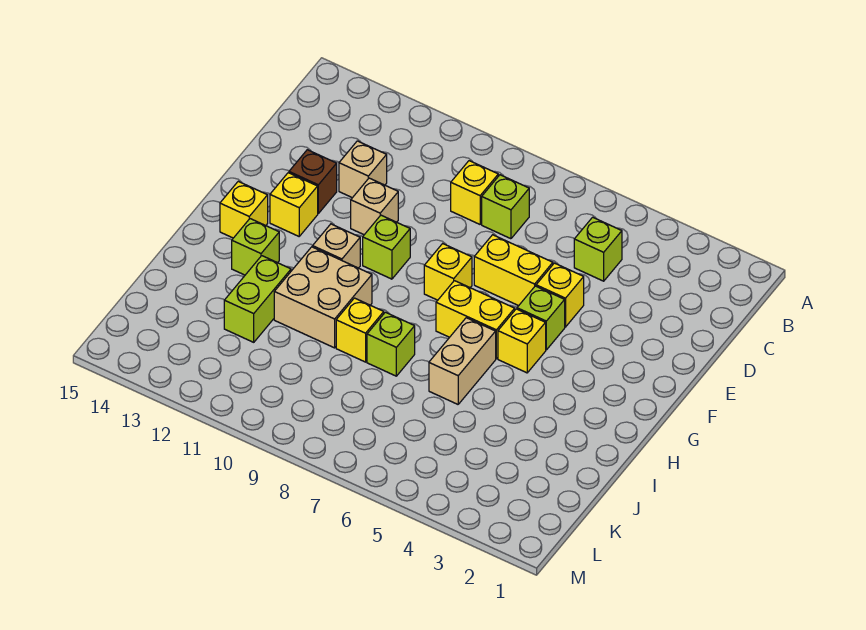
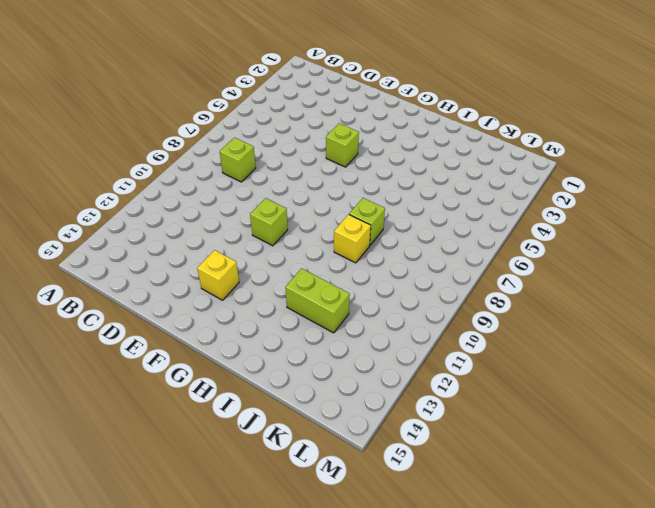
none -> lime 1x1 brick [574,217,622,281]
none -> yellow 1x1 brick [451,161,498,224]
none -> tan 1x1 brick [339,141,387,198]

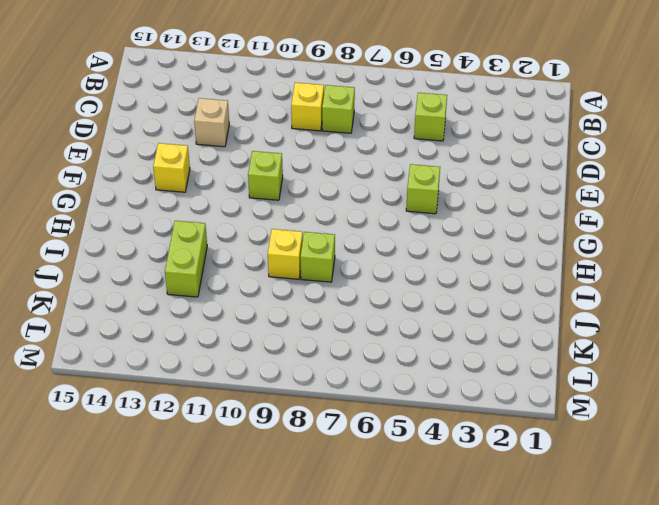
none -> yellow 1x1 brick [536,263,584,327]
none -> yellow 1x2 brick [474,235,553,306]
none -> tan 1x1 brick [351,178,398,235]

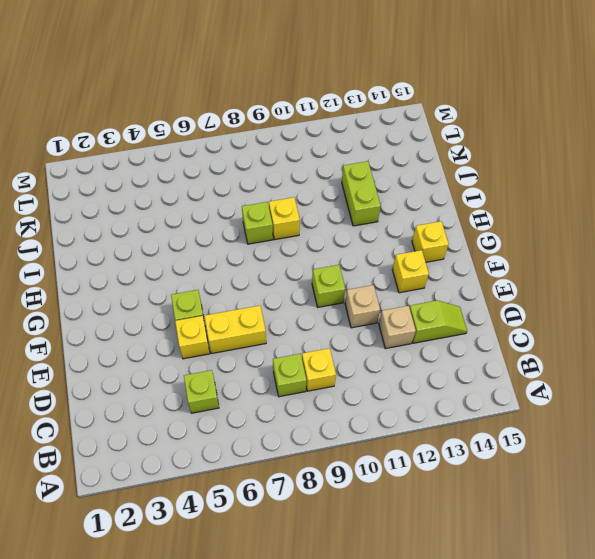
lime 1x2 slope [409,300,467,343] -> none
none -> brown 1x1 brick [289,150,337,213]
none -> yellow 1x1 brick [424,244,472,300]
none -> yellow 1x1 brick [498,309,546,373]

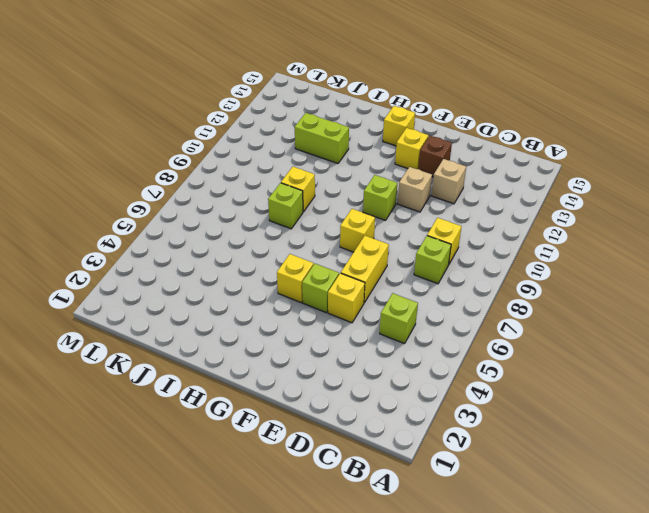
none -> yellow 1x2 brick [436,281,515,359]
none -> tan 1x1 brick [313,224,360,268]
none -> tan 1x2 brick [429,318,496,404]

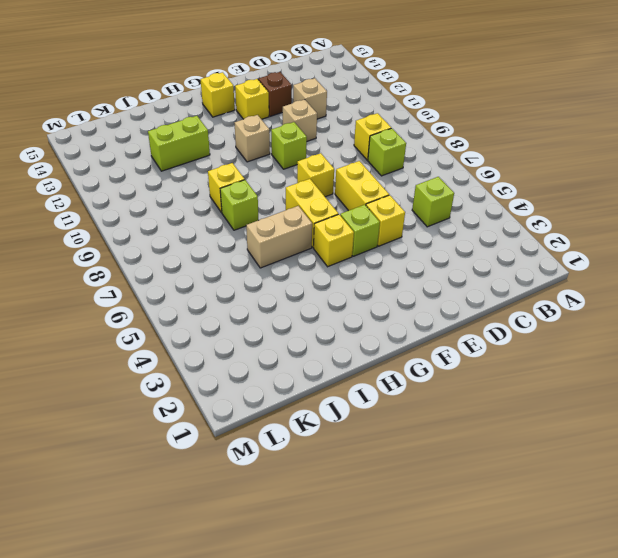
none -> tan 2x2 brick [274,247,372,348]
none -> lime 1x1 brick [232,219,279,275]

